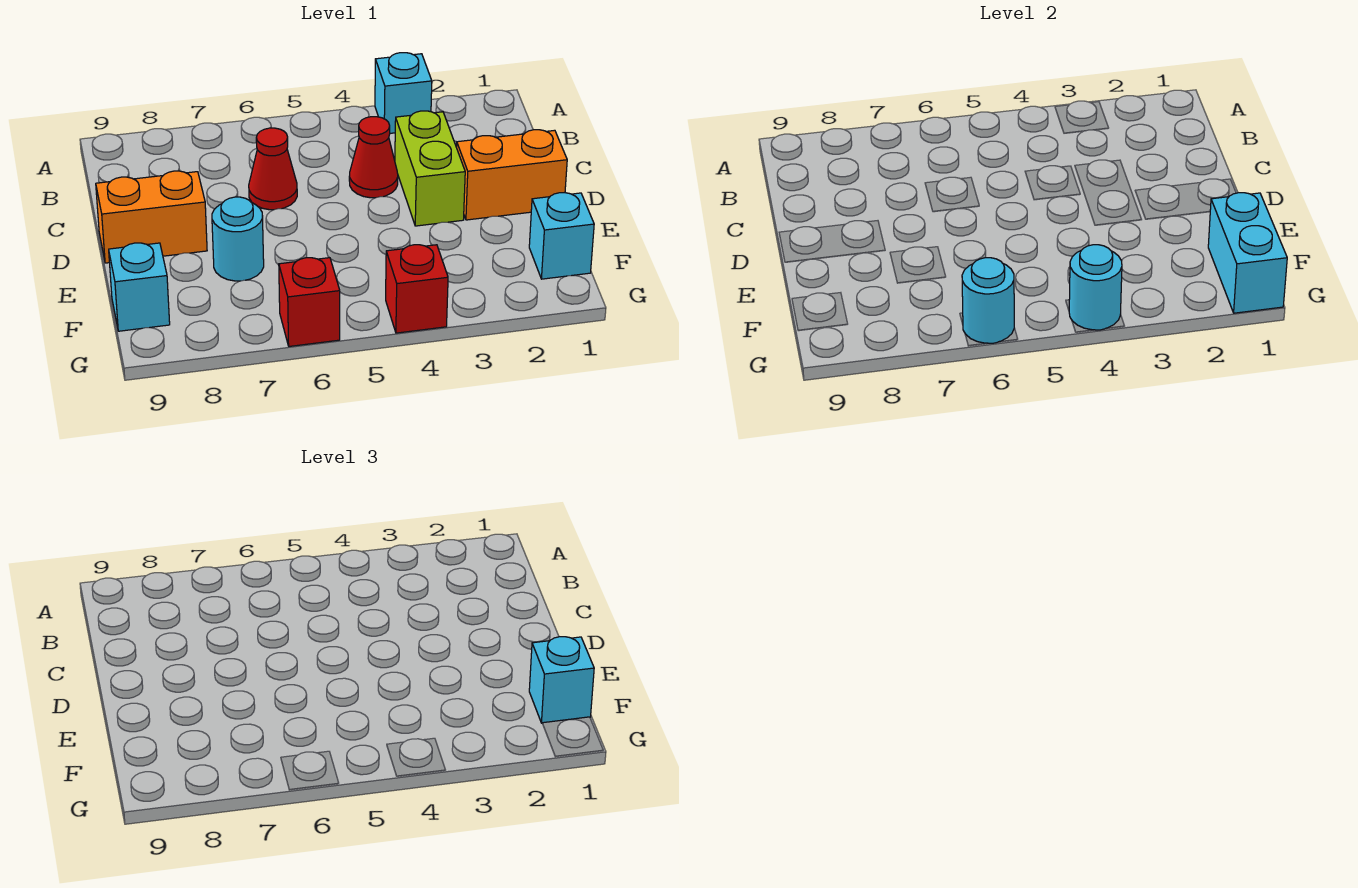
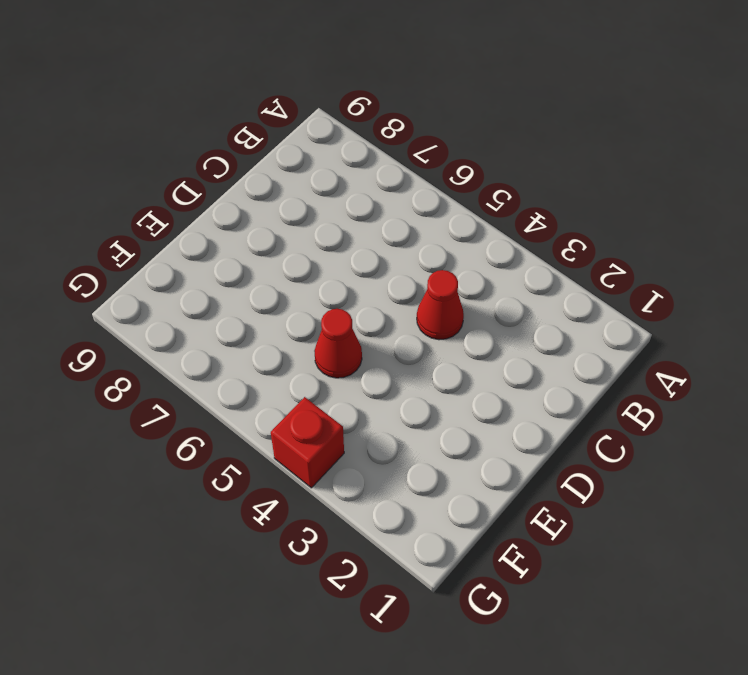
red 1x1 cone [314,309,362,378] -> red 1x1 cone moved to [249,128,297,210]
none -> cyan 1x1 brick [375,53,432,133]
none -> lime 1x2 brick [395,111,465,226]
none -> orange 1x2 brick [457,130,567,220]

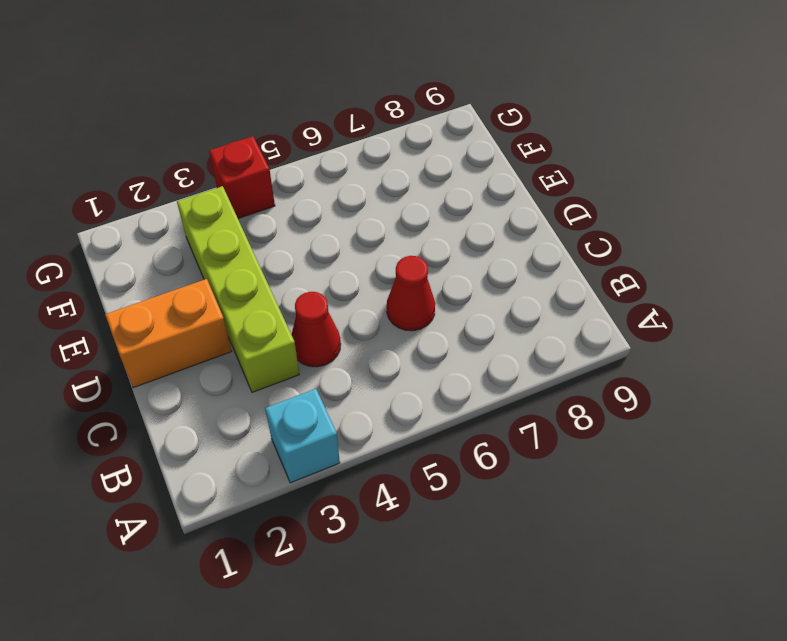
lime 1x4 brick [177,186,299,392] -> lime 1x2 brick [395,111,465,226]
none -> orange 1x2 brick [96,171,207,263]
none -> cyan 1x1 round brick [212,197,264,281]
none -> cyan 1x1 brick [529,193,594,279]

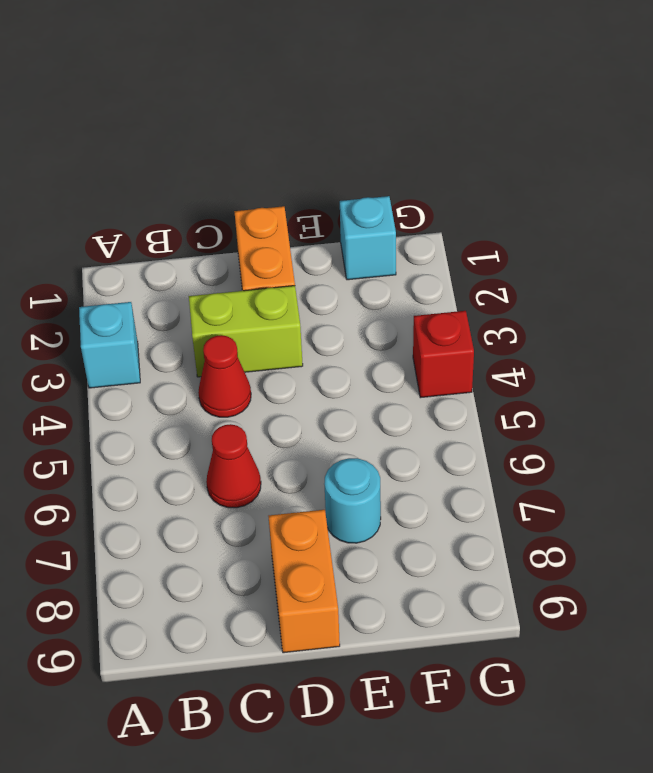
none -> cyan 1x1 brick [109,243,170,331]
none -> red 1x1 brick [279,258,340,346]
none -> cyan 1x2 brick [1208,193,1287,313]

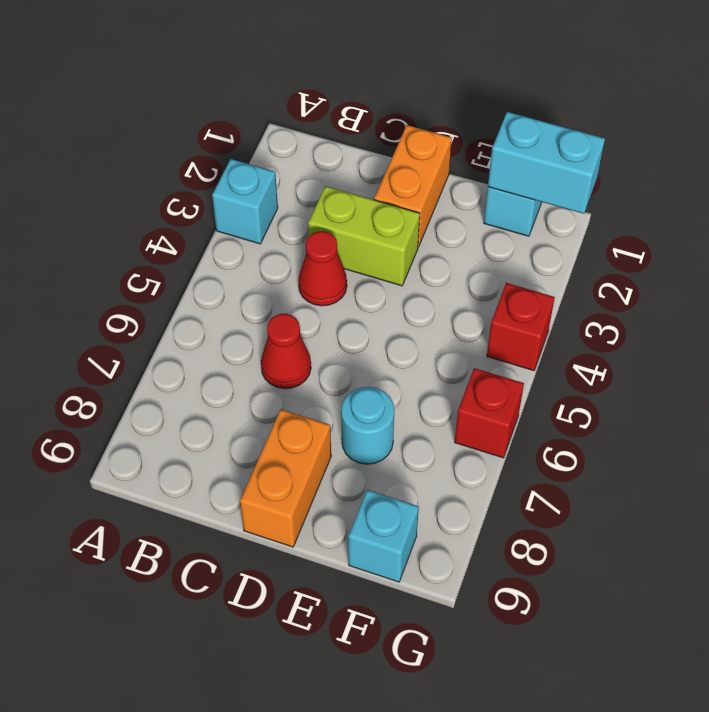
none -> cyan 1x1 round brick [1069,245,1122,330]
none -> cyan 1x1 round brick [962,258,1014,343]
none -> cyan 1x1 brick [529,637,594,723]

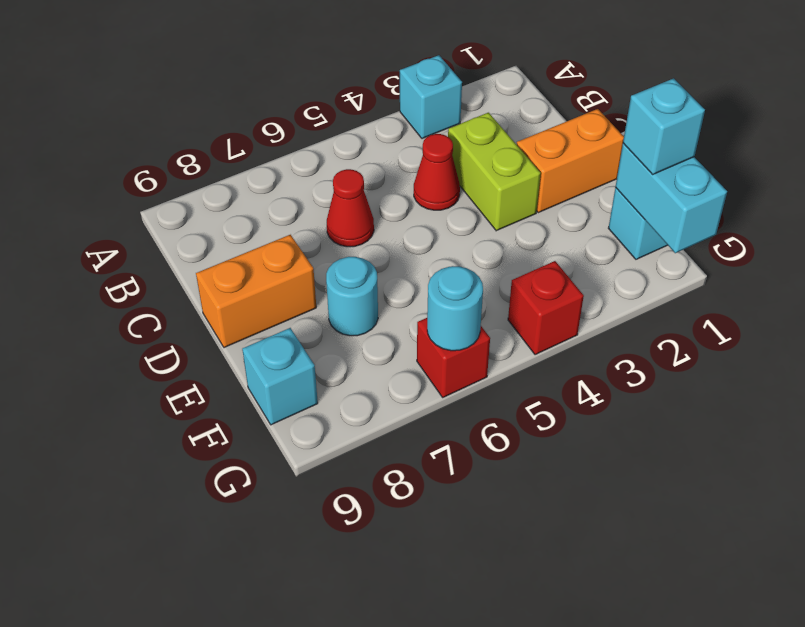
none -> cyan 1x1 round brick [1069,245,1122,330]

